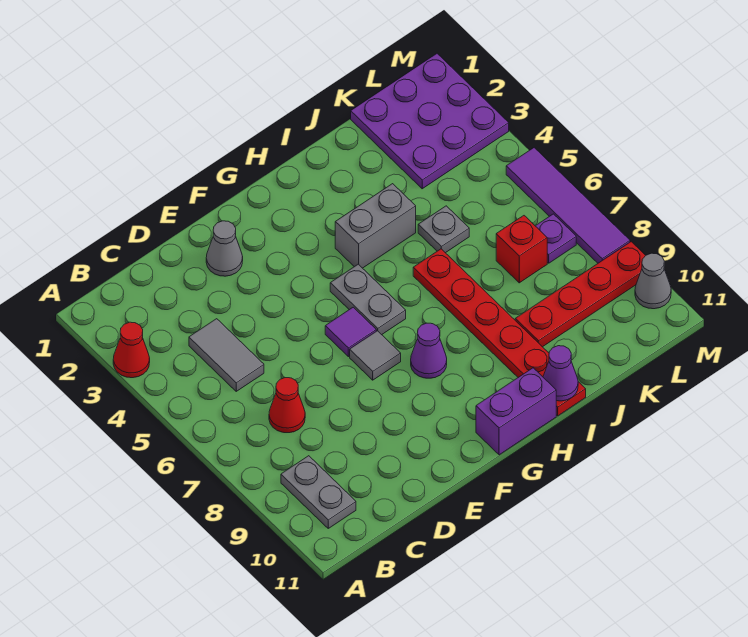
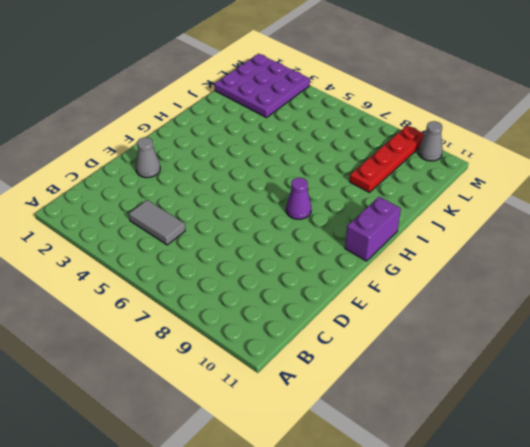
none -> red 1x1 cone [113,322,150,378]
none -> grey 1x2 plate [281,456,356,528]
none -> red 1x1 cone [269,378,305,433]

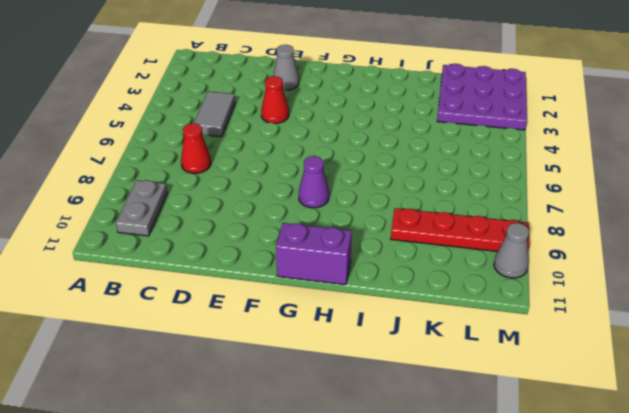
red 1x1 cone [261,76,289,123] -> red 1x1 cone moved to [113,322,150,378]
none -> purple 1x1 tile [325,307,376,357]
none -> grey 1x1 tile [350,331,401,380]
none -> grey 1x2 plate [330,264,406,335]

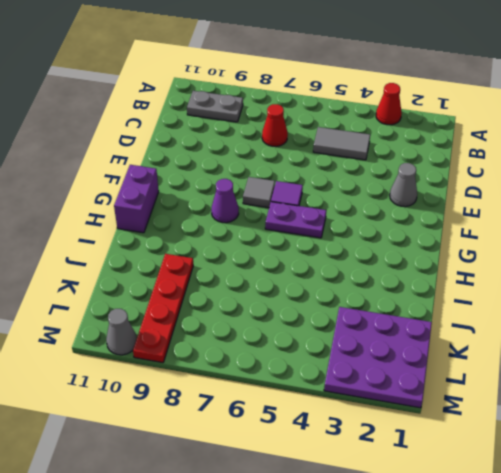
purple 1x2 plate [265,202,326,238] -> grey 1x2 plate [330,264,406,335]
none -> grey 1x2 brick [335,184,416,268]
none -> red 1x6 plate [413,249,586,416]
none -> grey 1x1 plate [418,206,469,253]

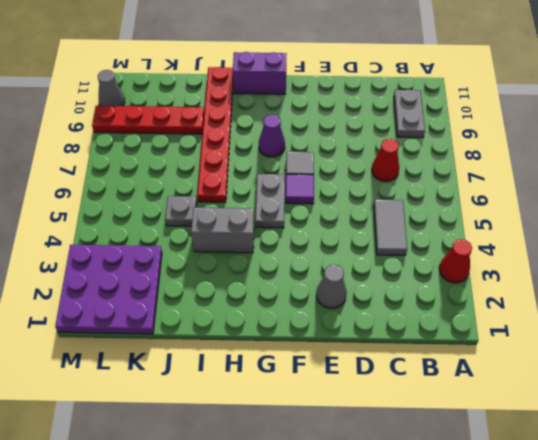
none -> red 1x1 brick [496,216,547,283]
none -> purple 1x1 plate [536,214,576,263]
none -> purple 1x4 tile [506,148,630,263]

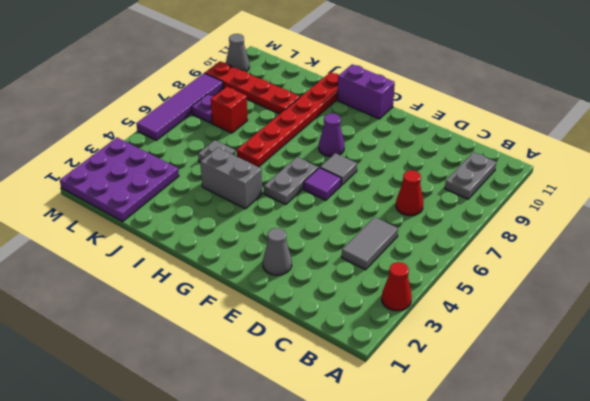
none -> purple 1x1 cone [543,346,578,401]

